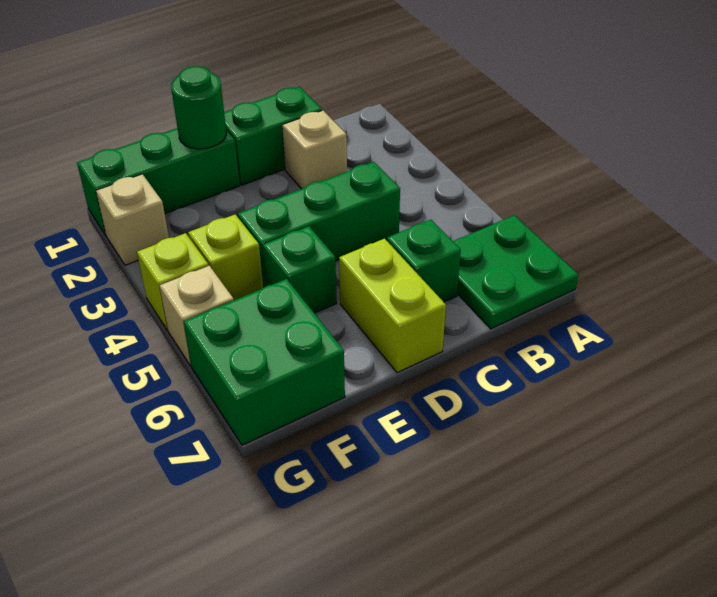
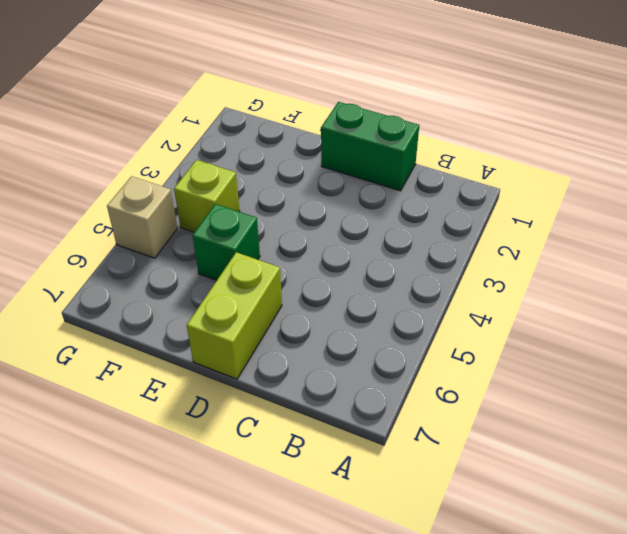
none -> green 2x2 plate [453,215,578,329]
none -> tan 1x1 brick [282,110,347,189]
none -> green 1x3 brick [238,162,400,287]

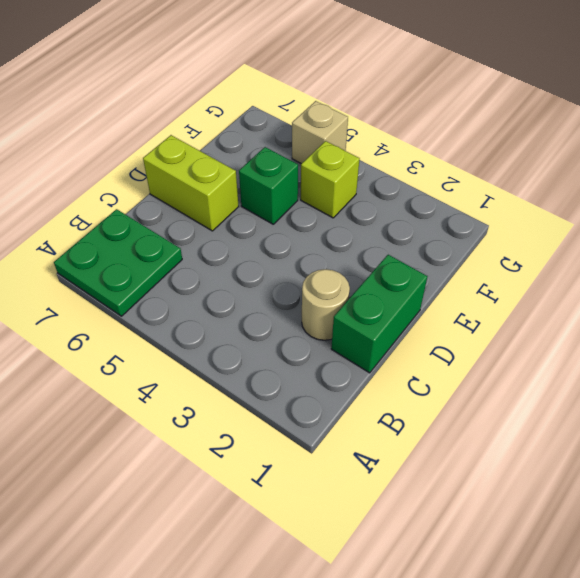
tan 1x1 round brick [302,269,350,340] -> tan 1x1 brick [282,110,347,189]
none -> green 1x3 brick [238,162,400,287]
none -> green 1x1 brick [387,220,461,302]
none -> green 1x3 brick [77,128,240,235]

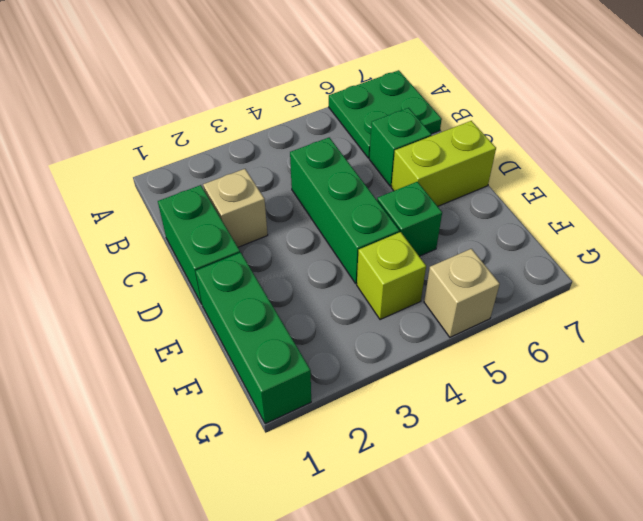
none -> green 2x2 brick [184,279,345,445]
none -> tan 1x1 brick [96,174,169,265]
none -> lime 1x1 brick [137,233,209,331]

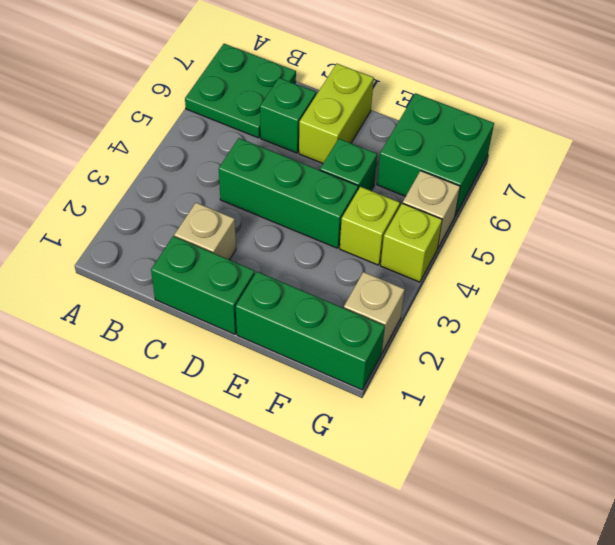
none -> green 1x1 round brick [171,66,226,149]

